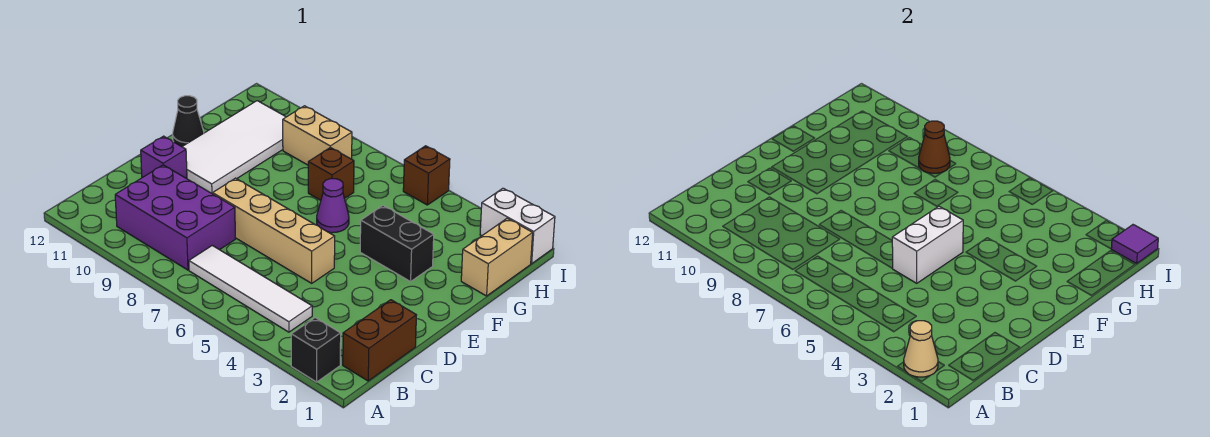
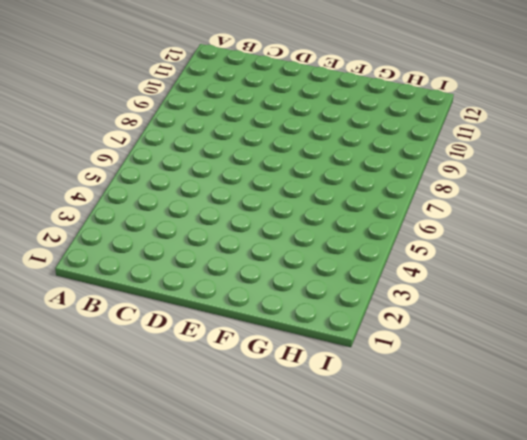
none -> black 1x1 brick [291,318,341,382]
none -> brown 1x2 brick [343,300,416,381]
none -> white 1x4 tile [189,246,312,332]

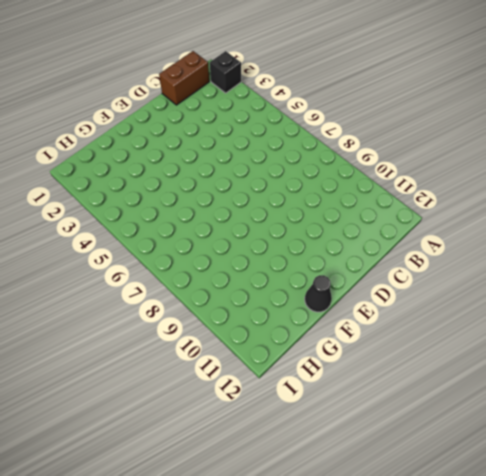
none -> white 1x4 tile [189,246,312,332]
none -> purple 2x3 brick [115,165,235,270]
none -> tan 1x4 brick [213,178,335,283]

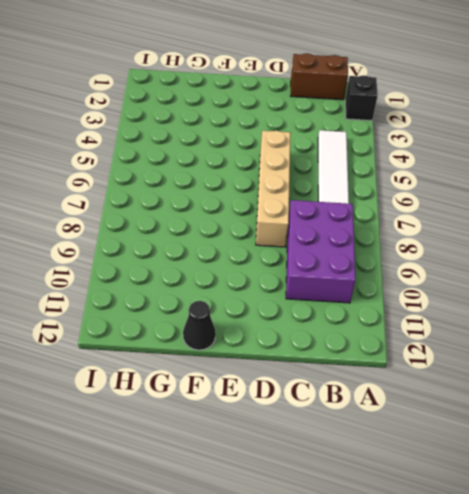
none -> purple 1x1 brick [141,136,187,179]
none -> white 2x4 tile [182,101,286,194]
none -> black 1x2 brick [360,206,434,282]

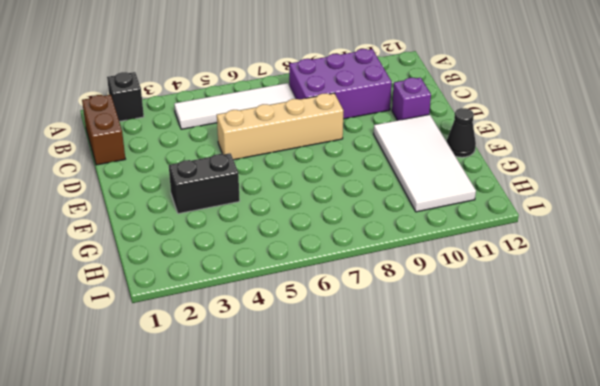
none -> purple 1x1 cone [317,179,349,233]
none -> tan 1x2 brick [461,218,533,296]
none -> brown 1x1 brick [308,147,354,200]

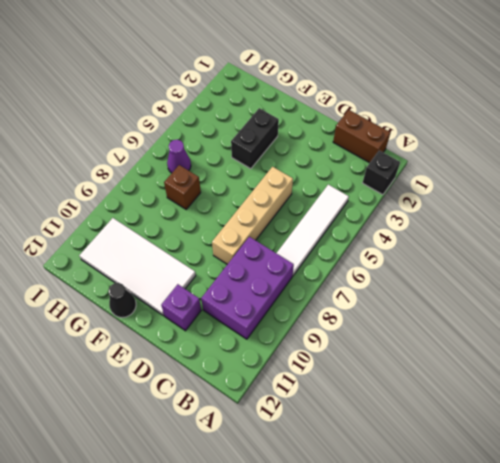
purple 1x1 cone [167,140,191,173] -> purple 1x1 cone moved to [317,179,349,233]
none -> tan 1x2 brick [461,218,533,296]
none -> tan 1x2 brick [283,106,352,165]
none -> white 1x2 brick [480,188,555,264]

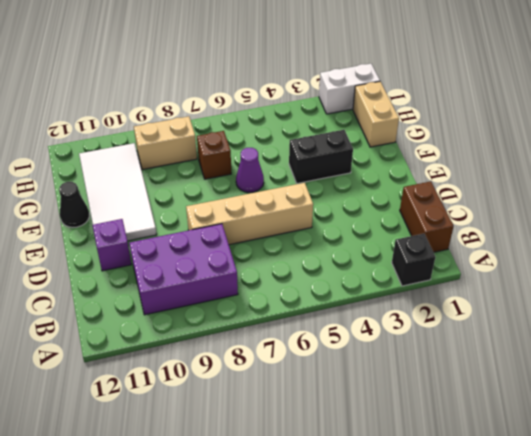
none -> white 1x4 tile [189,246,312,332]
none -> brown 1x1 brick [403,146,450,205]
none -> tan 1x1 cone [904,321,938,377]

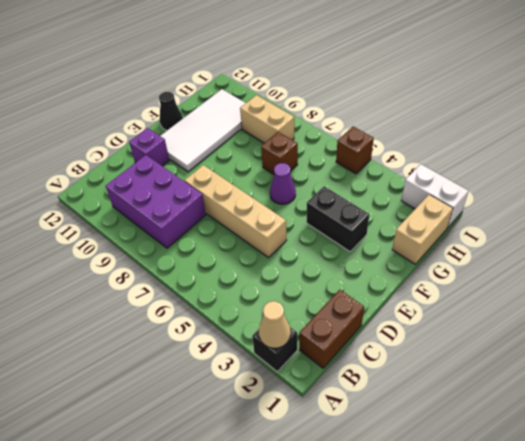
none -> white 1x4 tile [189,246,312,332]
none -> white 1x2 brick [892,206,963,283]
none -> brown 1x1 cone [919,121,950,173]

